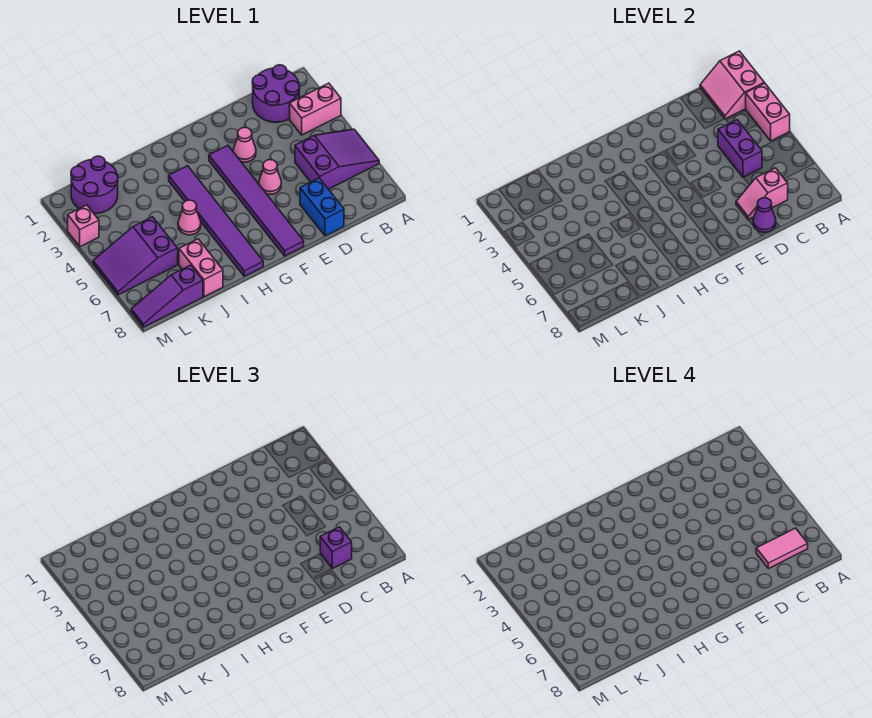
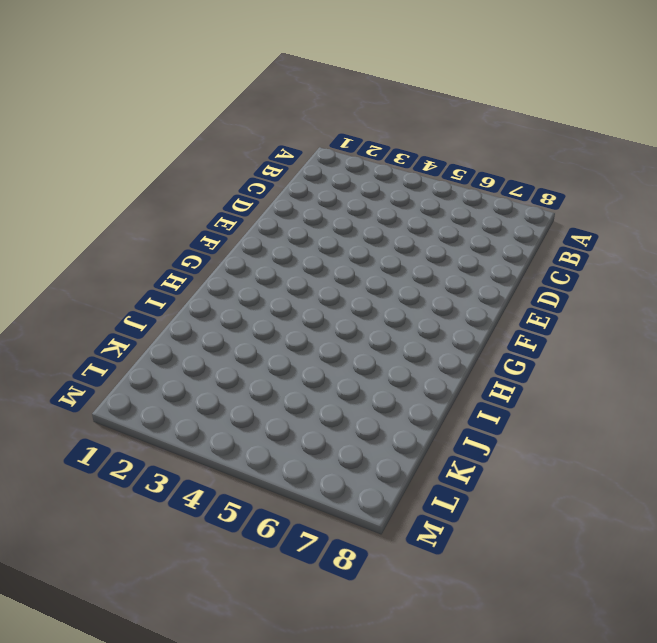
none -> pink 1x2 brick [290,83,341,135]
none -> purple 2x3 slope [295,129,379,189]
none -> purple 2x2 round brick [252,65,300,122]

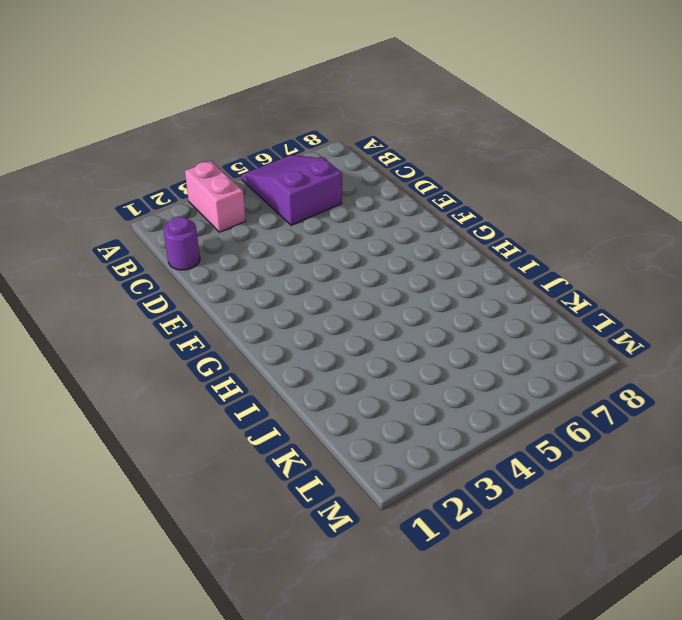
purple 1x1 round brick [164,217,200,270] -> purple 2x2 round brick [252,65,300,122]
none -> blue 1x2 brick [300,178,344,236]
none -> pink 1x1 cone [233,127,256,162]
none -> pink 1x1 cone [259,160,281,194]

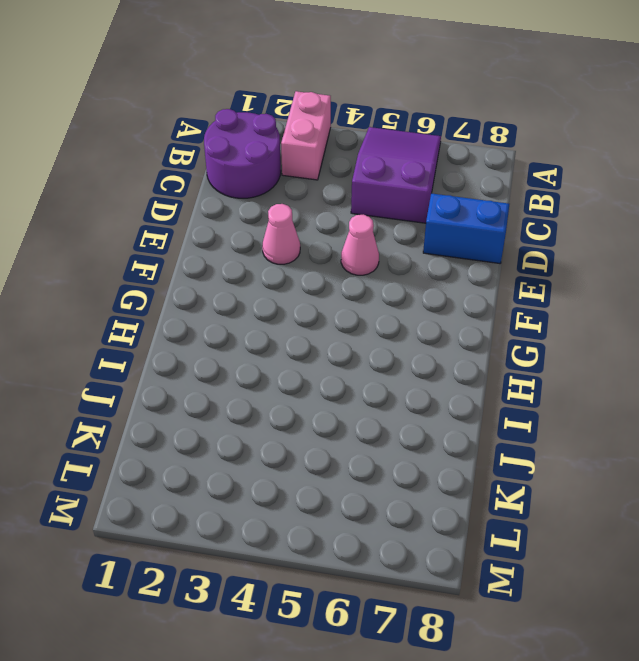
none -> purple 1x6 tile [209,146,304,256]
none -> purple 1x6 tile [169,166,263,276]
none -> pink 1x1 cone [178,200,201,235]

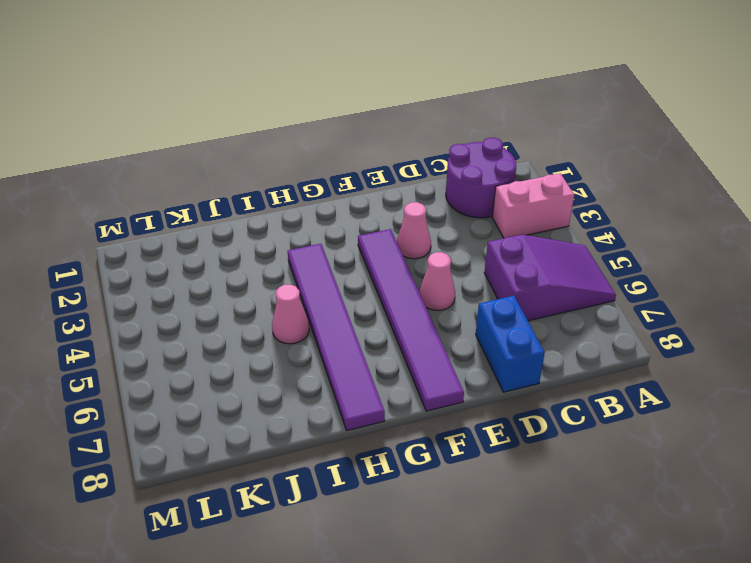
none -> pink 1x2 brick [179,239,223,297]
none -> purple 2x2 round brick [71,156,118,214]
none -> purple 2x3 slope [93,217,178,295]

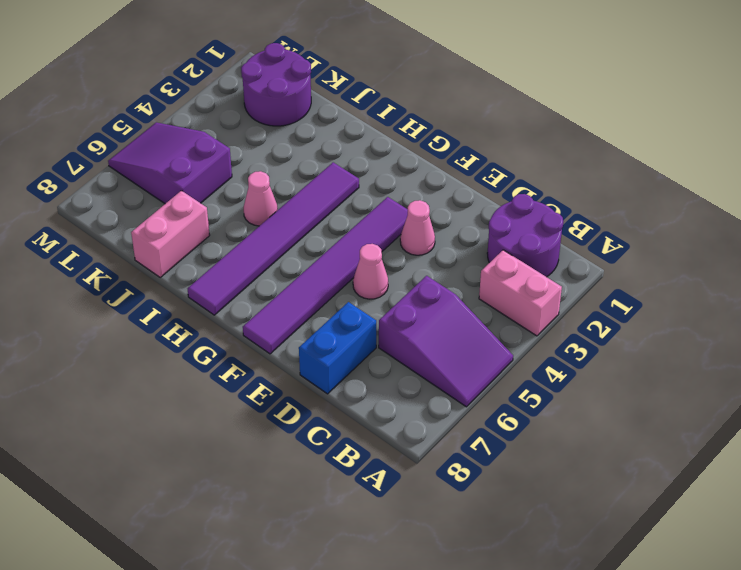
none -> purple 1x3 slope [131,265,203,327]
none -> pink 1x1 brick [68,205,99,247]
none -> pink 2x2 slope [700,51,764,119]

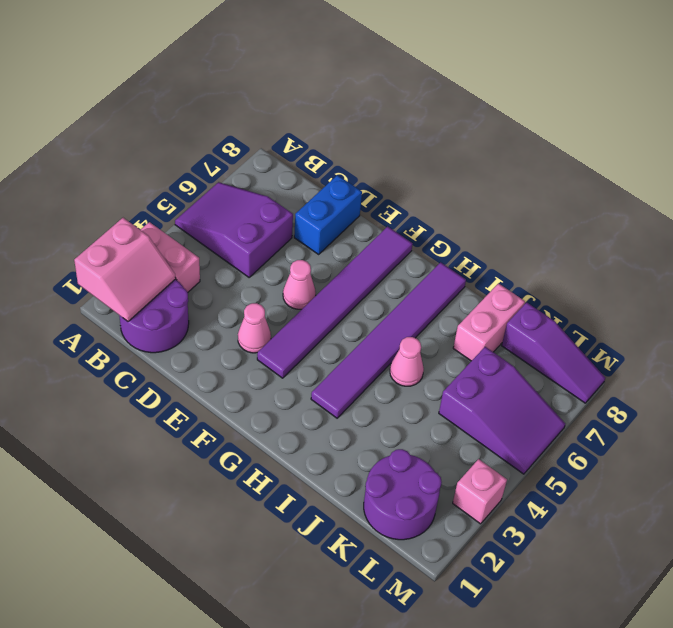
none -> pink 1x2 brick [746,83,790,141]
none -> purple 1x2 brick [718,120,762,177]
none -> pink 1x2 slope [736,168,788,220]

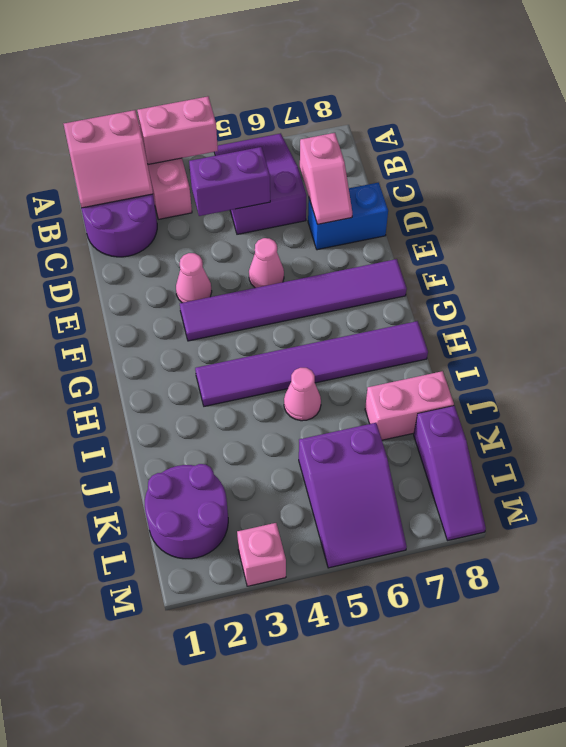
none -> purple 1x1 cone [753,198,776,232]
none -> purple 1x1 brick [320,527,352,569]
none -> pink 1x2 tile [756,528,808,569]

